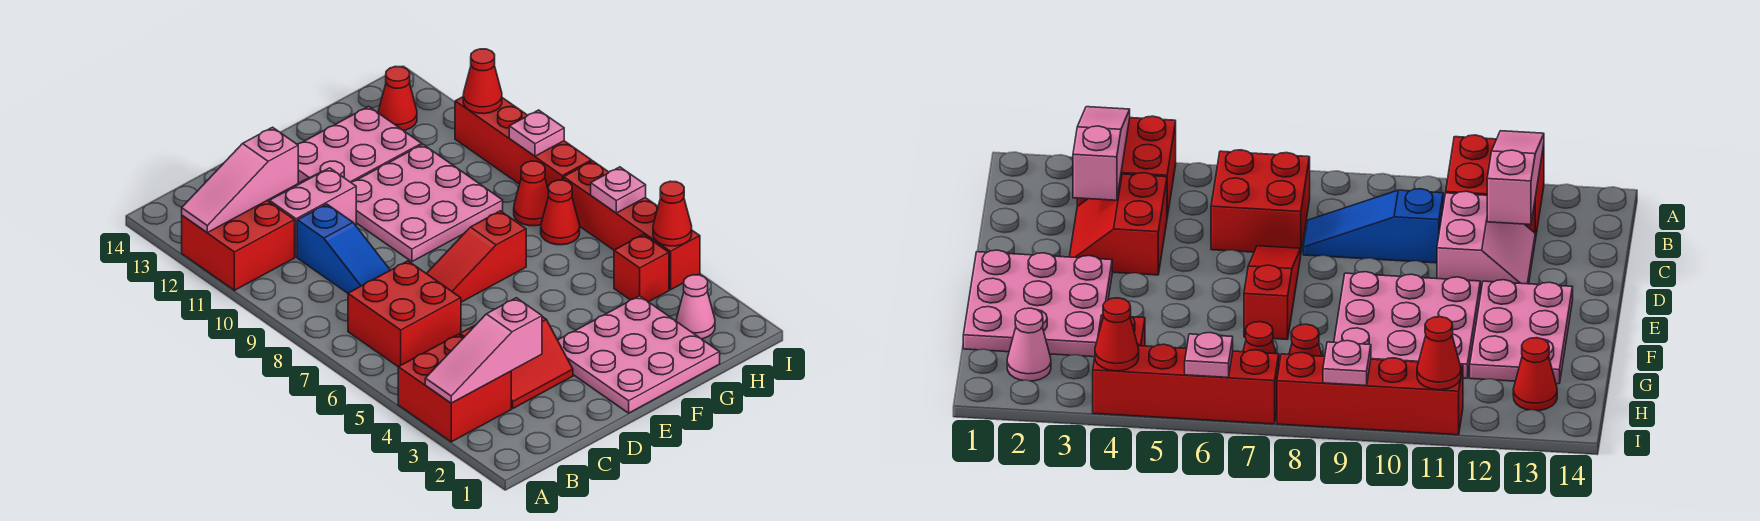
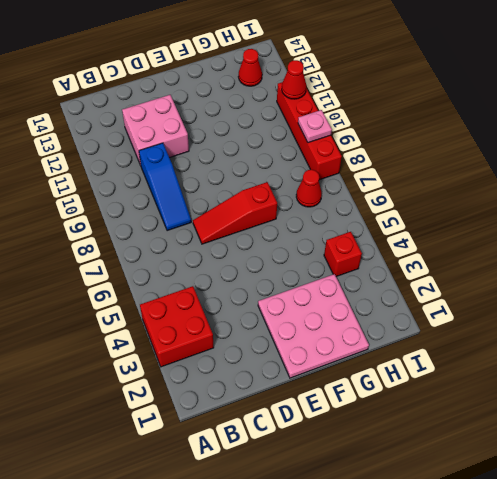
pink 2x2 brick [122,95,189,165] -> pink 2x2 slope [267,168,356,257]
none -> red 2x2 brick [182,201,295,290]
none -> red 2x2 brick [348,261,461,367]
none -> red 2x2 slope [460,317,573,408]

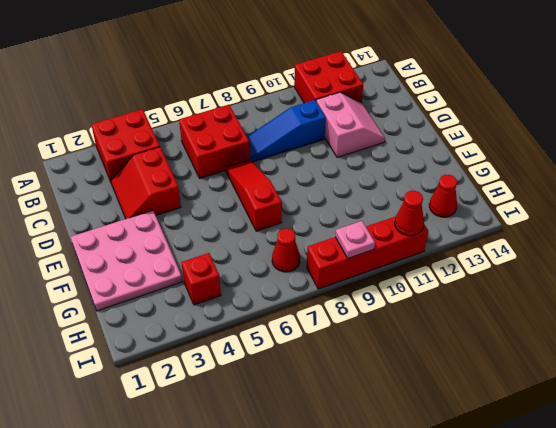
none -> pink 3x3 plate [351,144,503,262]
none -> pink 2x3 plate [297,106,422,183]
none -> pink 1x1 cone [676,275,715,339]

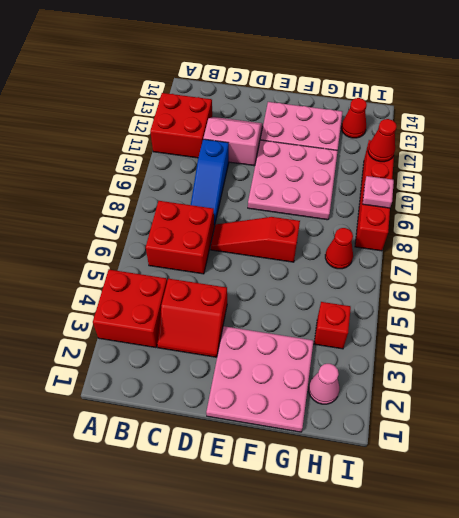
none -> red 1x1 cone [514,161,548,226]
none -> red 1x4 brick [563,161,700,290]
none -> pink 1x3 slope [425,298,542,403]

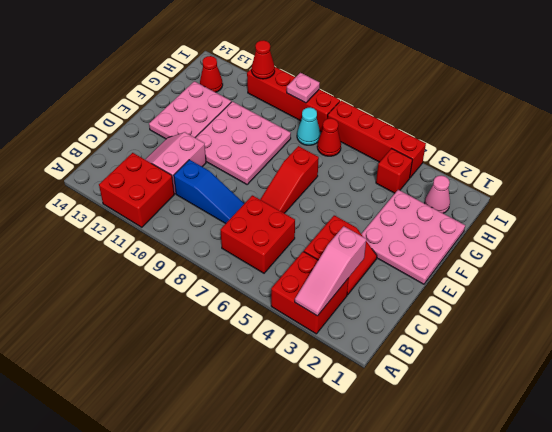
cyan 1x1 cone [297,108,321,145] -> red 1x1 cone [514,161,548,226]
none -> pink 1x3 slope [182,127,298,233]
none -> red 1x1 cone [653,181,692,246]
none -> pink 1x1 plate [591,167,646,213]

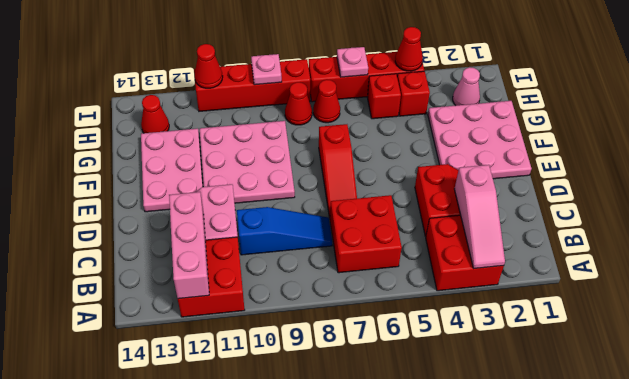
pink 1x3 brick [169,192,209,299] -> pink 1x3 slope [182,127,298,233]
red 1x1 brick [367,74,401,119] -> none

